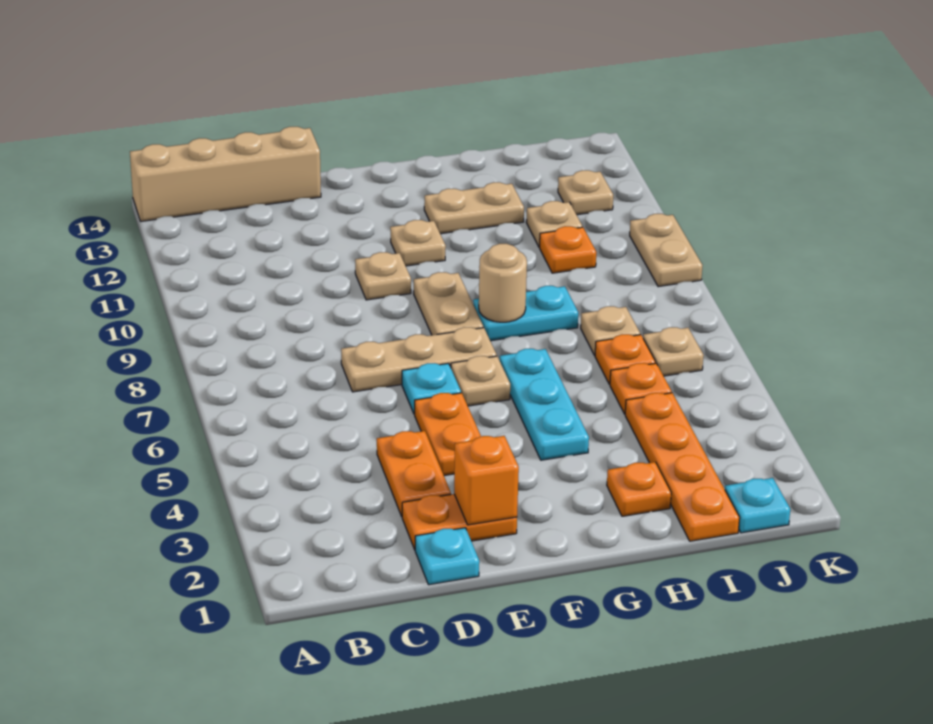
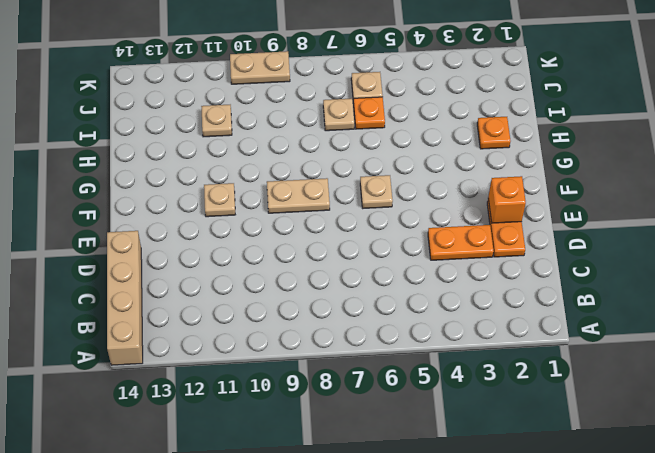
none -> cyan 1x1 plate [415,528,479,585]
none -> tan 1x3 plate [341,327,497,392]
none -> orange 1x2 plate [415,393,481,476]

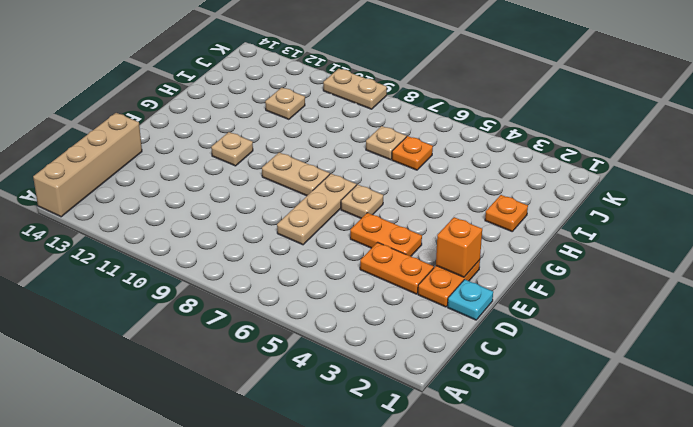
none -> cyan 1x1 plate [402,363,461,414]
none -> tan 1x1 plate [355,252,411,300]
none -> cyan 1x3 plate [500,349,589,460]

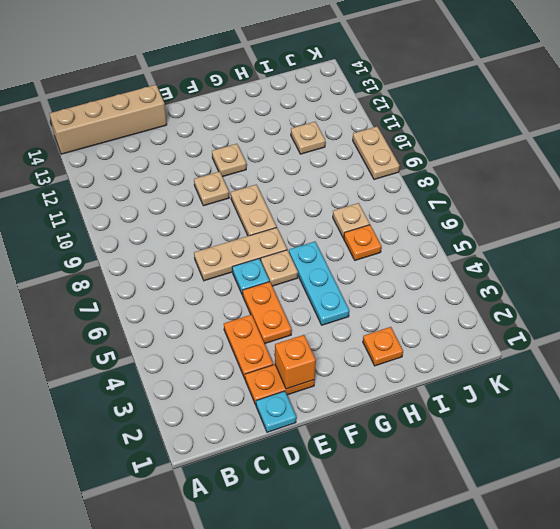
none -> cyan 1x2 plate [473,286,578,341]
none -> tan 1x2 plate [424,182,524,234]
none -> orange 1x4 plate [625,393,740,541]

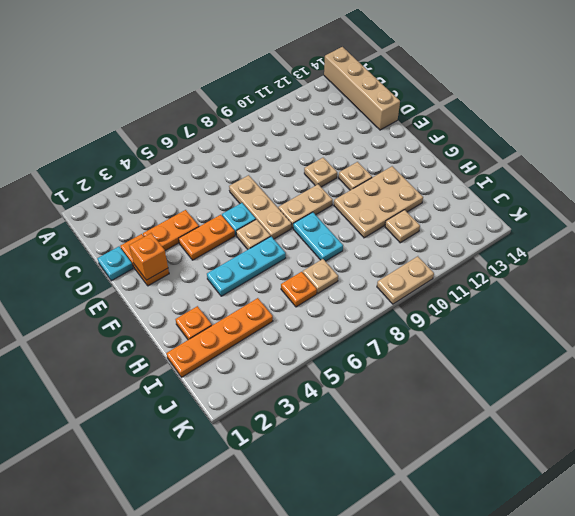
tan 2x3 plate [334,166,423,238] -> tan 1x2 plate [424,182,524,234]
none -> orange 1x1 plate [610,363,672,414]
none -> orange 1x1 plate [540,226,596,273]
none -> cyan 1x1 plate [725,478,790,533]

